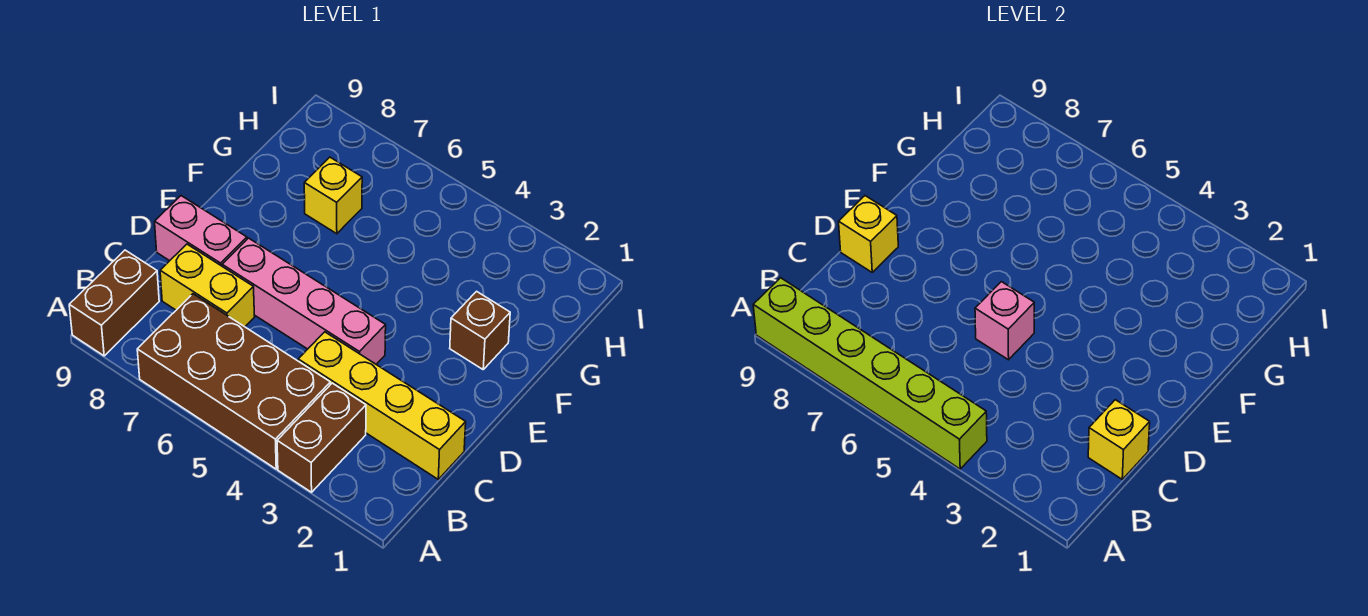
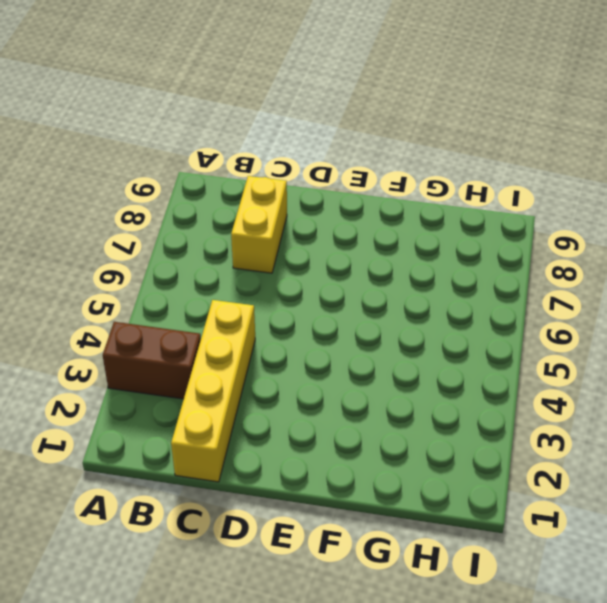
none -> brown 2x4 brick [137,294,330,469]
none -> brown 1x2 brick [69,250,159,356]
none -> pink 1x4 brick [222,238,386,364]

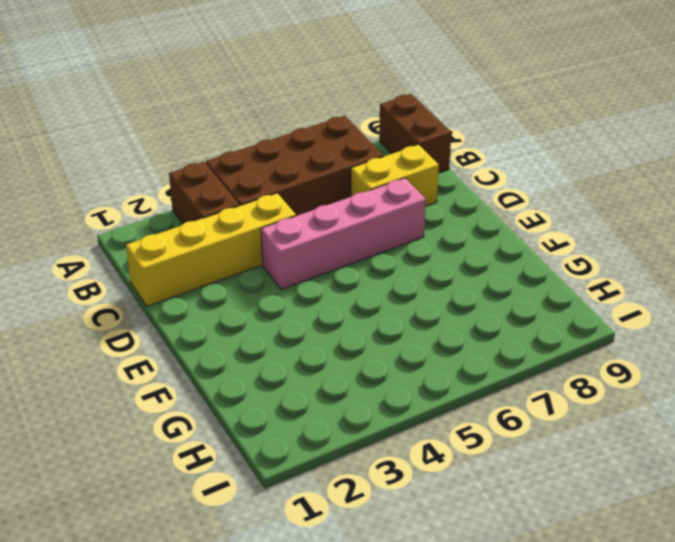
none -> pink 1x2 brick [155,196,247,266]
none -> brown 1x1 brick [450,291,510,369]
none -> yellow 1x1 brick [304,157,362,234]

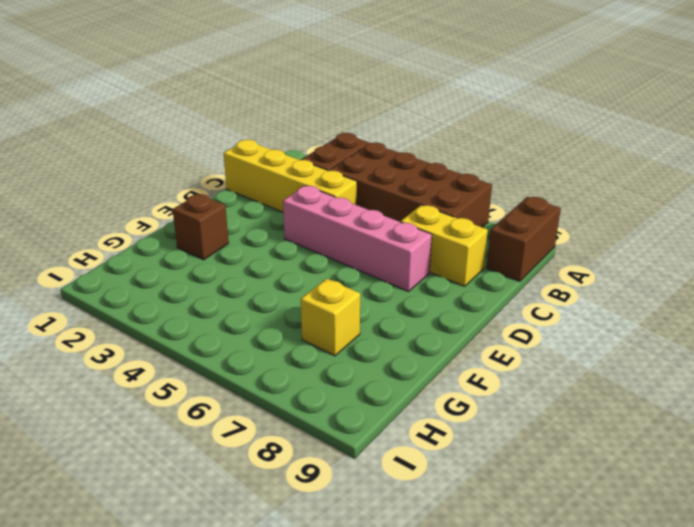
none -> pink 1x2 brick [155,196,247,266]
none -> lime 1x6 brick [753,278,987,469]
none -> yellow 1x1 brick [1088,400,1150,479]

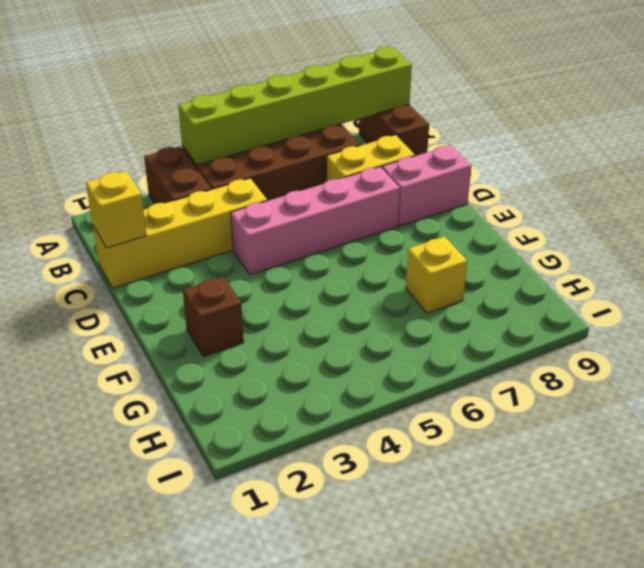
none -> pink 1x1 brick [975,282,1034,360]
none -> yellow 1x1 brick [839,196,898,272]

